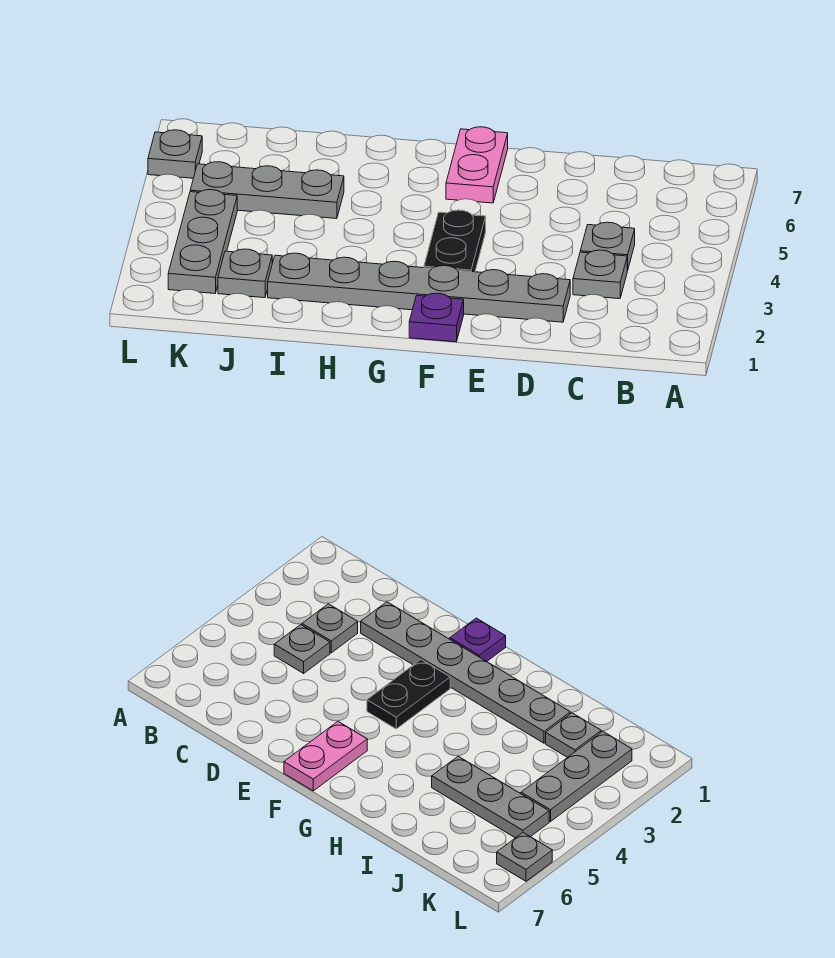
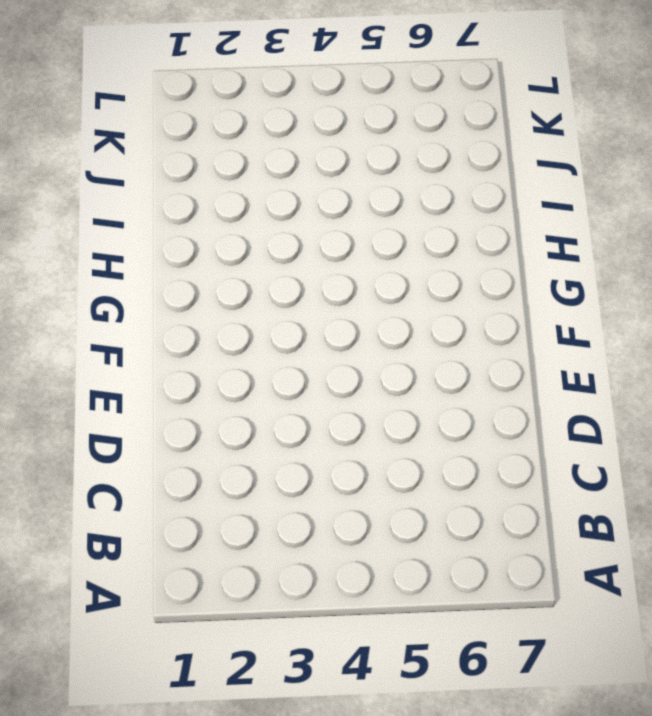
none -> grey 1x1 plate [573,250,627,299]
none -> grey 1x1 plate [580,222,635,271]

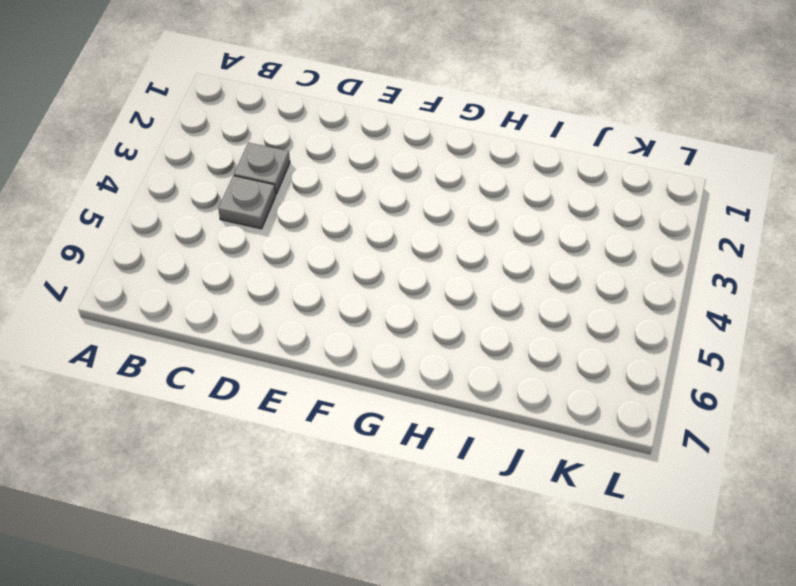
none -> grey 1x6 plate [268,253,570,322]
none -> purple 1x1 plate [409,293,464,342]

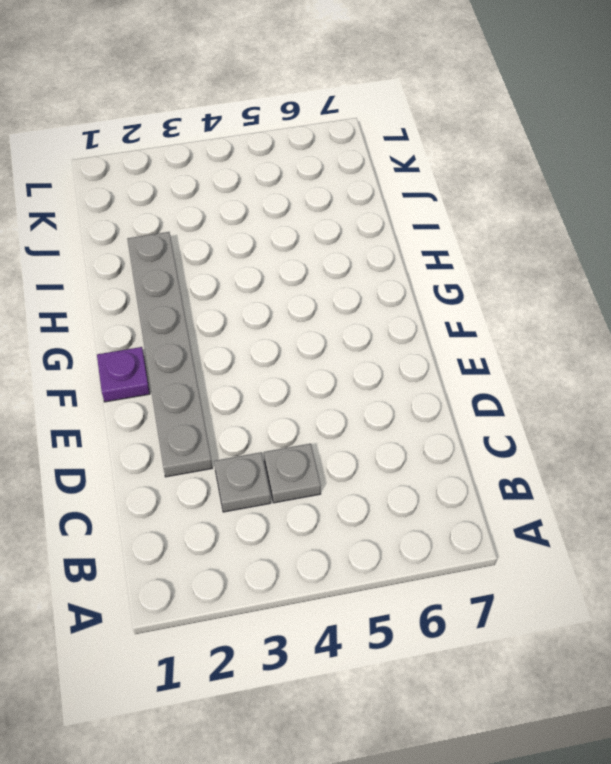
none -> black 1x2 plate [424,210,486,272]
none -> pink 1x2 plate [446,127,508,203]

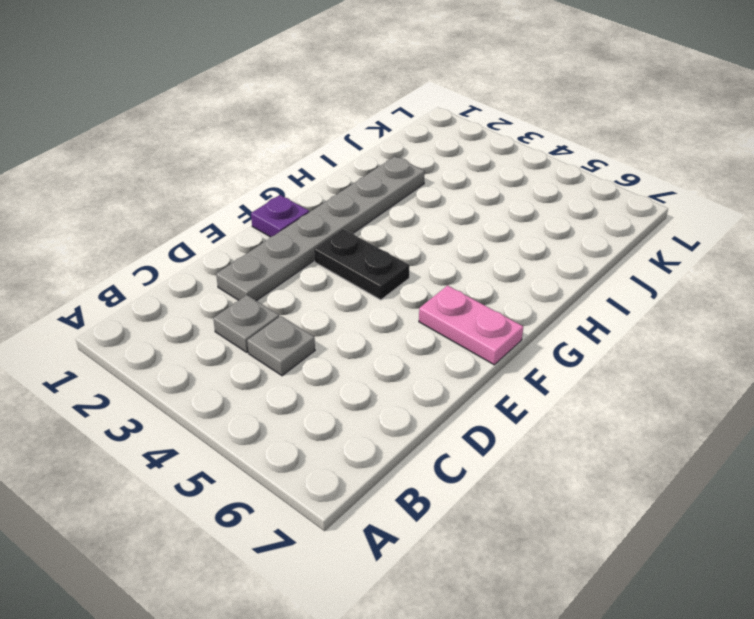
none -> grey 1x3 plate [190,162,344,219]
none -> grey 1x1 plate [218,249,272,298]

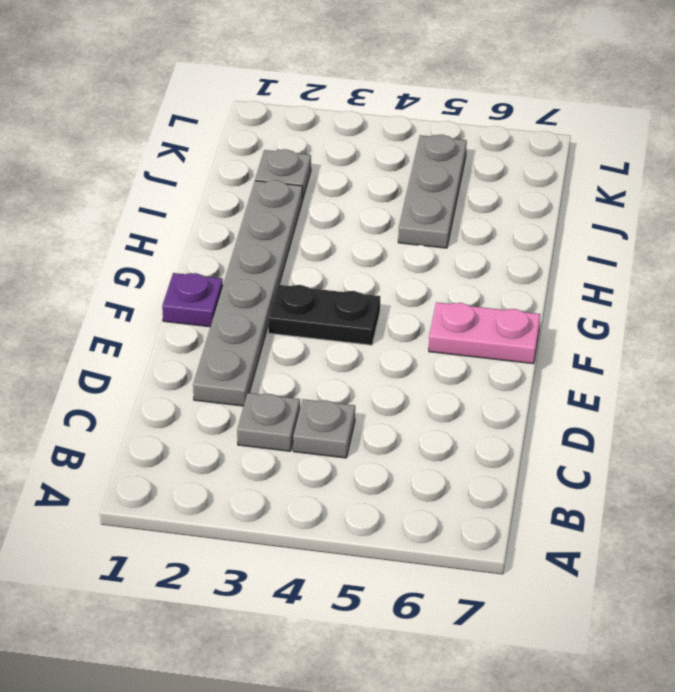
none -> grey 1x3 plate [168,190,237,294]
none -> grey 1x1 plate [148,130,202,178]

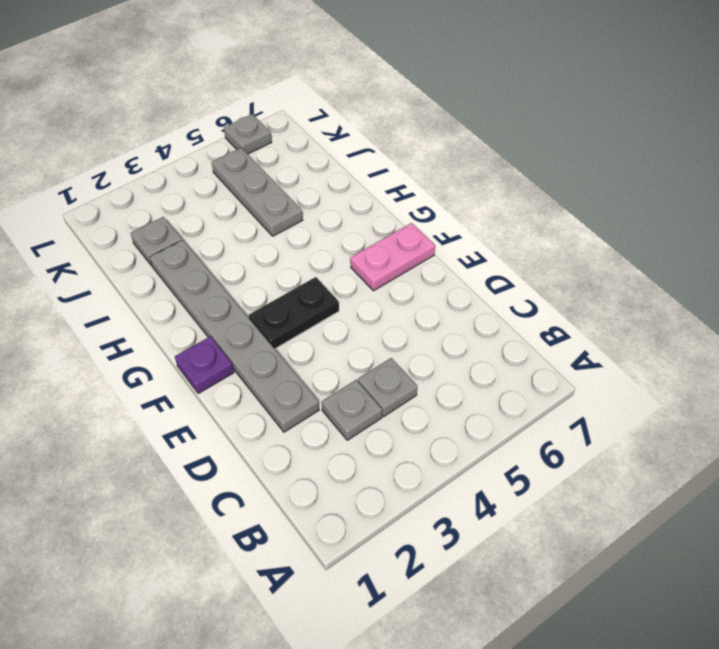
none -> grey 1x3 plate [168,190,237,294]

